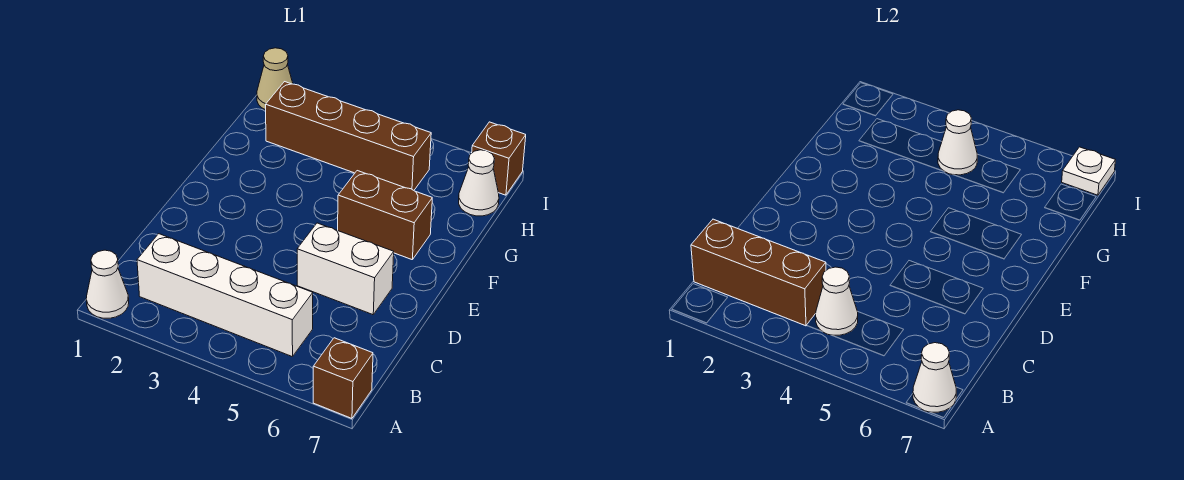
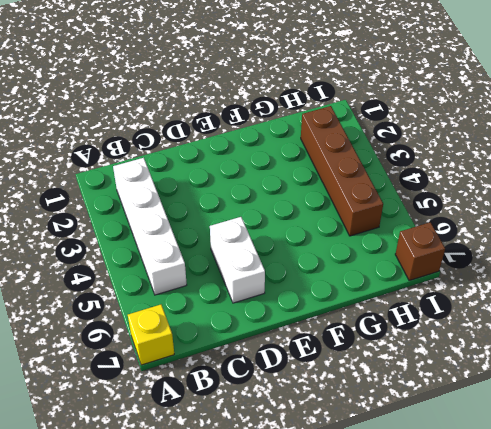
yellow 1x1 brick [128,305,174,365] -> brown 1x1 brick [313,338,373,418]
none -> white 1x1 cone [86,250,129,318]
none -> brown 1x2 brick [338,171,432,259]
none -> white 1x1 cone [459,150,499,216]

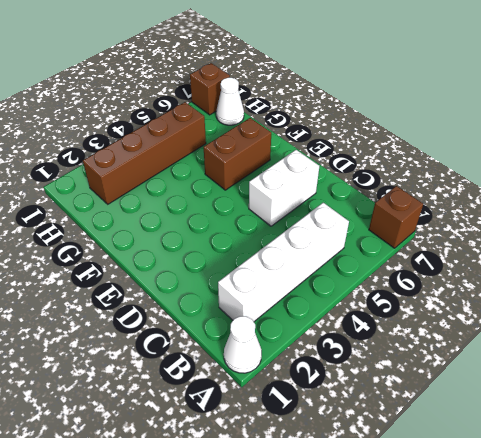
none -> tan 1x1 cone [257,48,293,110]
none -> white 1x1 cone [913,343,956,412]
none -> brown 1x3 brick [691,219,826,326]

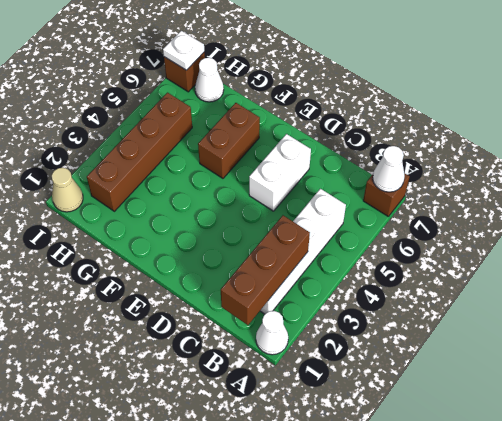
none -> white 1x1 cone [816,267,858,335]
none -> white 1x1 cone [938,110,977,175]

